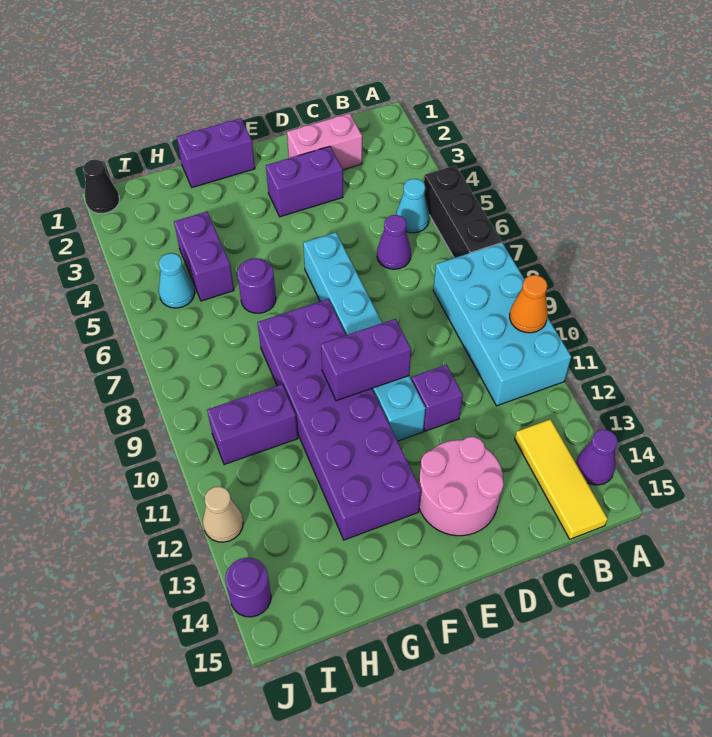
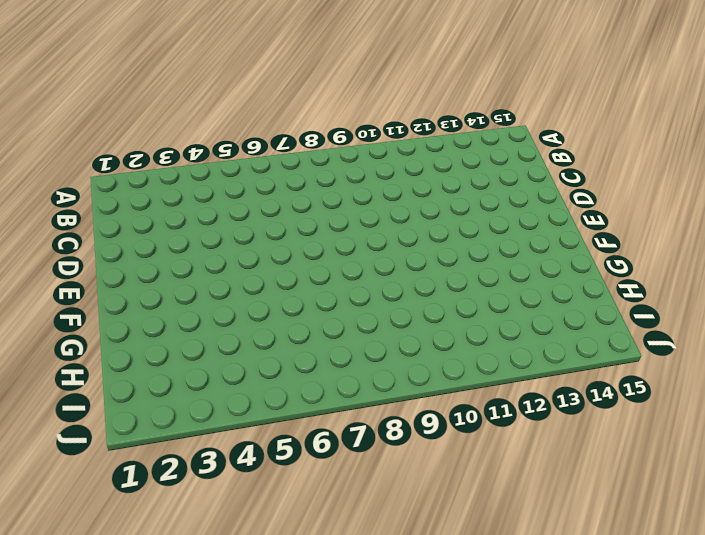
none -> black 1x3 brick [424,165,501,258]
none -> cyan 2x4 brick [433,243,571,406]
none -> purple 1x1 cone [576,430,618,485]

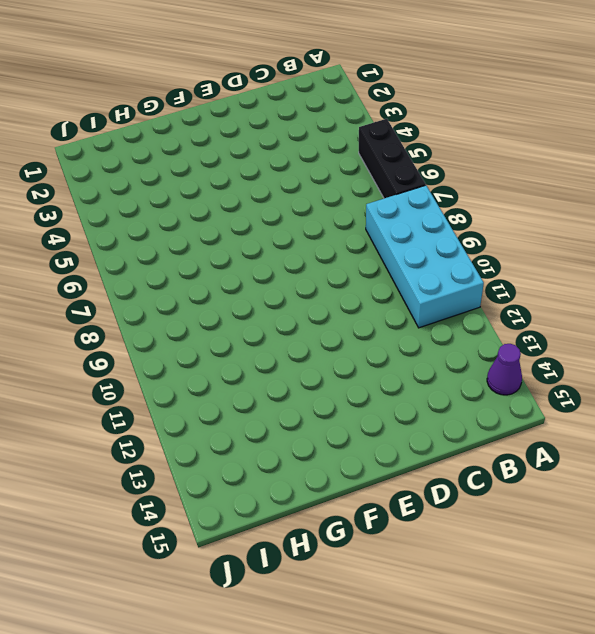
none -> cyan 1x1 cone [396,179,429,233]
none -> yellow 1x3 tile [515,419,608,539]
none -> pink 1x2 brick [287,113,362,170]

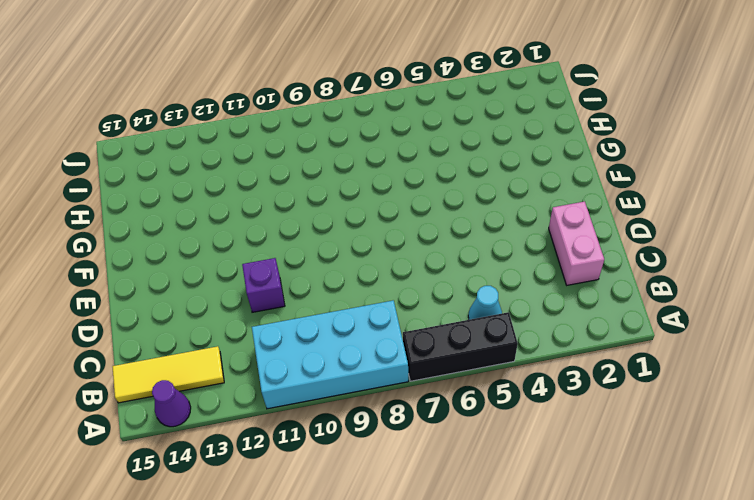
none -> purple 1x1 cone [377,215,411,269]
none -> purple 1x2 brick [266,146,343,217]
none -> pink 2x2 round brick [419,437,504,536]

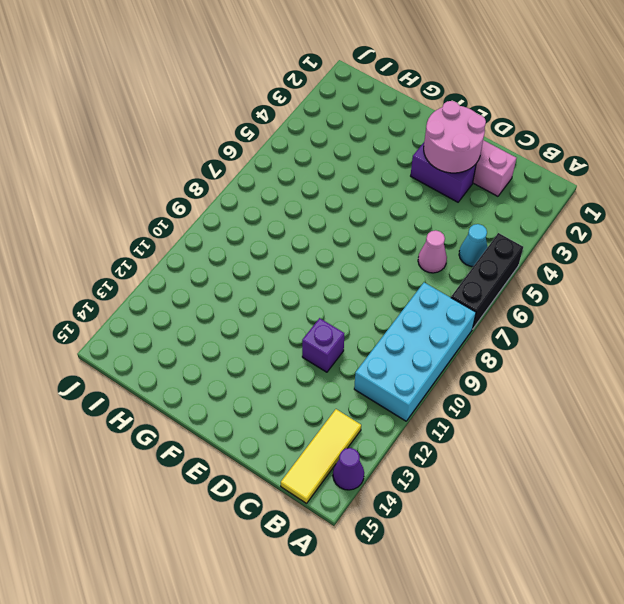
pink 1x1 cone [418,230,447,273] -> purple 1x1 cone [377,215,411,269]
pink 2x2 round brick [424,101,486,173] -> pink 2x2 round brick moved to [419,437,504,536]
none -> cyan 1x6 brick [303,232,426,441]
none -> purple 1x2 brick [177,118,255,187]
none -> purple 2x6 brick [258,299,421,540]

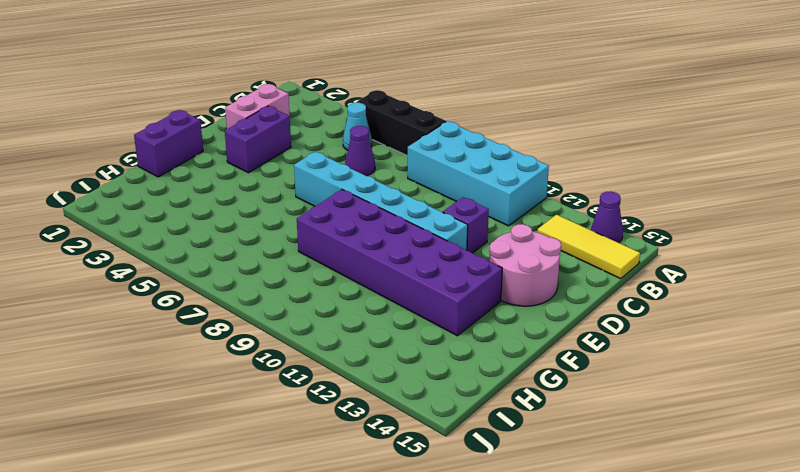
none -> purple 1x1 round brick [237,258,276,313]
none -> purple 1x2 brick [174,212,234,301]
none -> purple 1x2 brick [207,384,298,465]

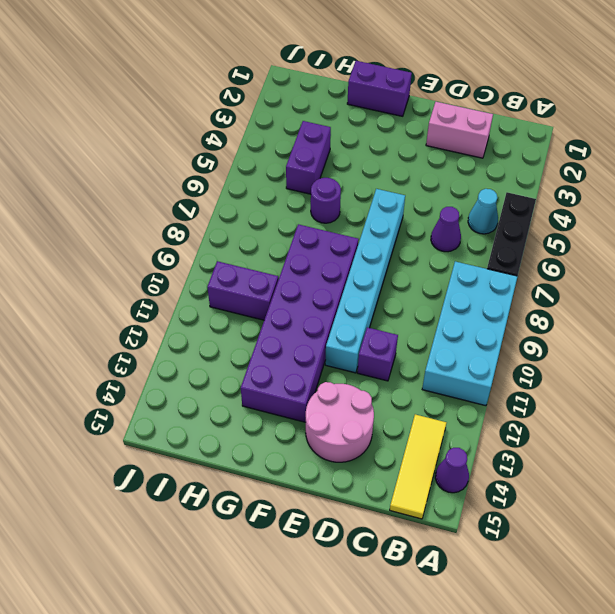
none -> purple 1x2 brick [266,146,343,217]
none -> cyan 1x1 cone [159,253,195,308]
none -> black 1x1 cone [83,160,120,213]

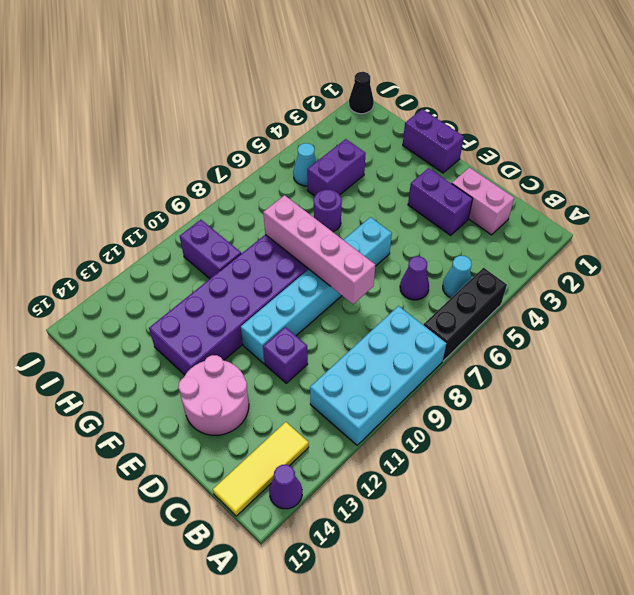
pink 1x4 brick [263,195,375,304] -> none
none -> tan 1x1 cone [203,487,243,542]
none -> purple 1x1 round brick [225,558,271,617]
none -> orange 1x1 cone [510,275,548,333]

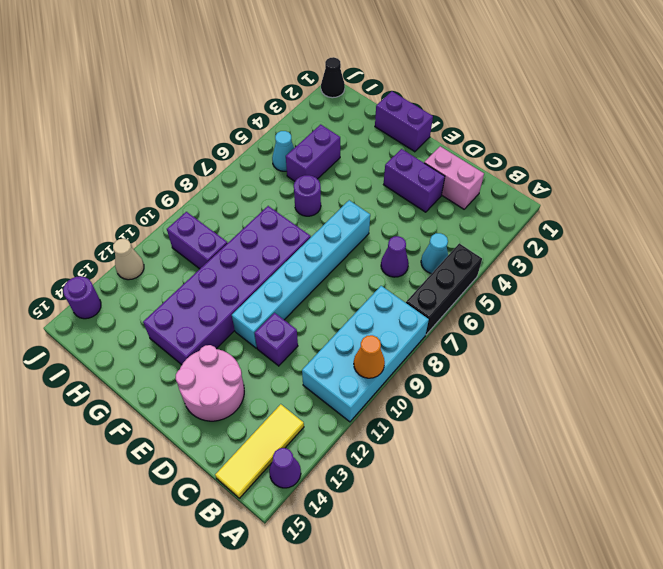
none -> purple 1x2 brick [320,319,411,401]

